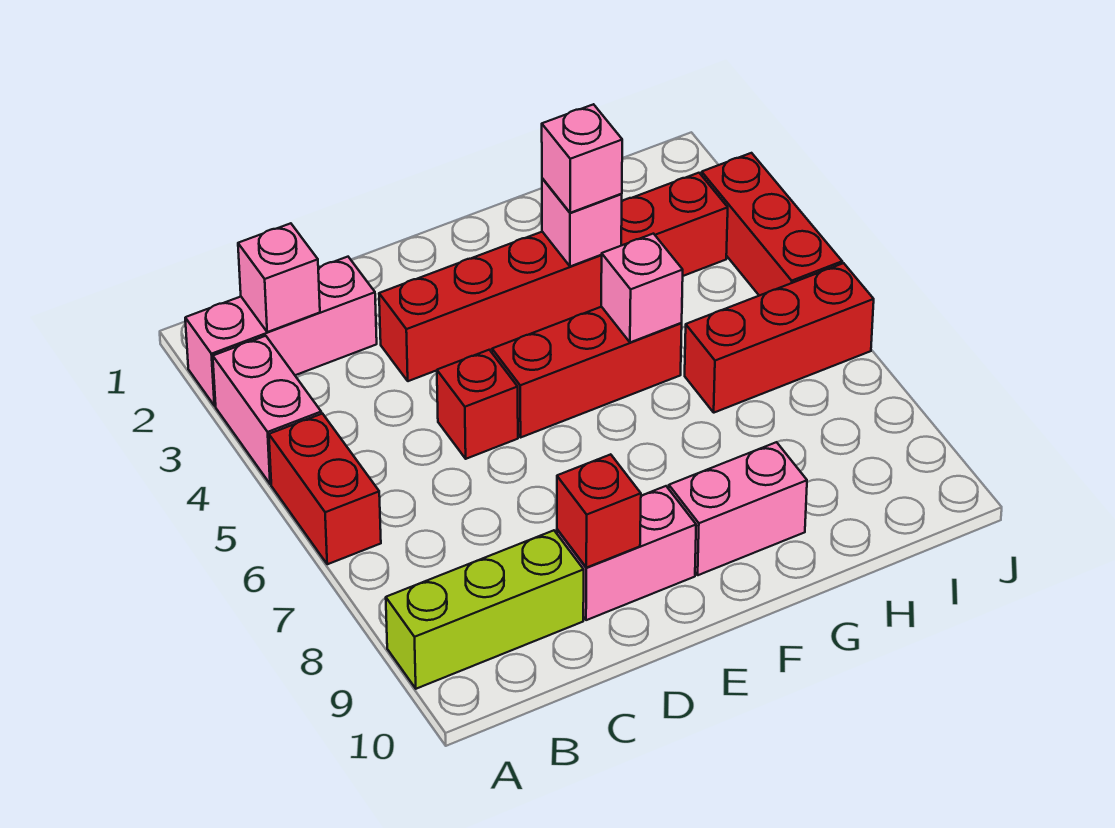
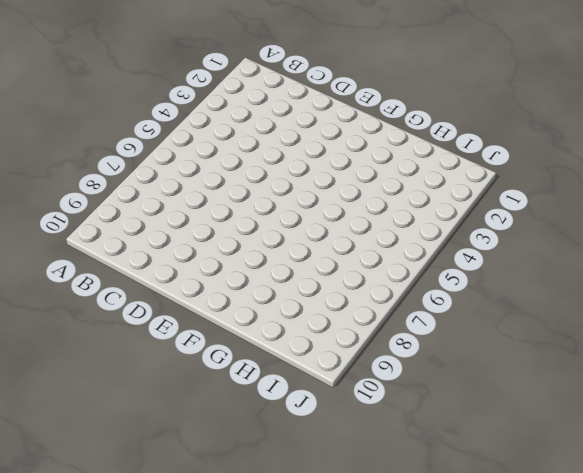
none -> pink 1x3 brick [185,257,377,406]
none -> pink 1x2 brick [213,336,321,484]
none -> red 1x2 brick [269,414,381,564]

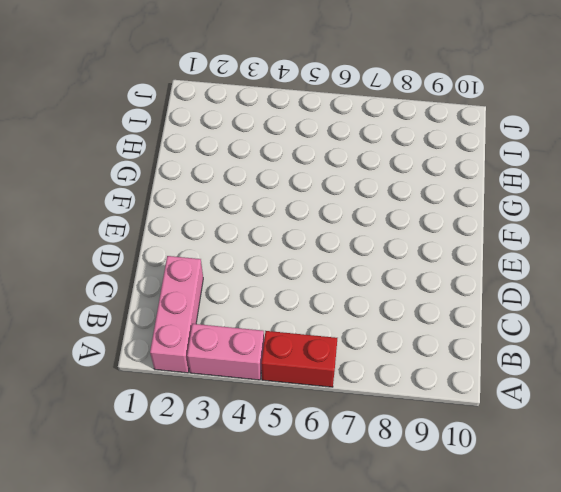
none -> lime 1x3 brick [386,530,584,689]
none -> red 1x6 brick [379,173,728,381]
none -> red 1x1 brick [437,350,518,459]

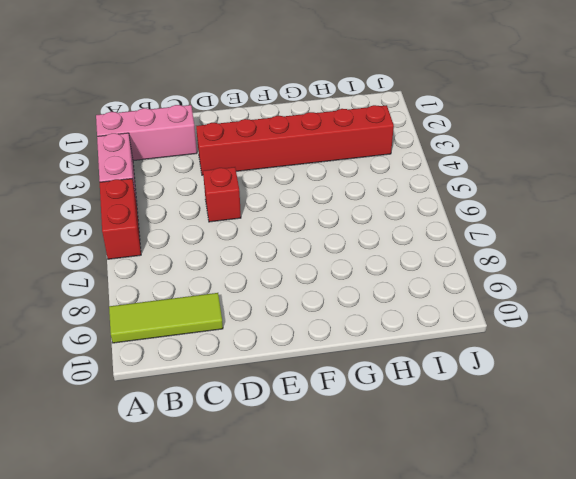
lime 1x3 tile [109,293,223,343] -> lime 1x3 brick [386,530,584,689]
none -> pink 1x2 brick [557,486,696,620]
none -> red 1x3 brick [492,307,682,437]
none -> pink 1x2 brick [669,442,807,575]

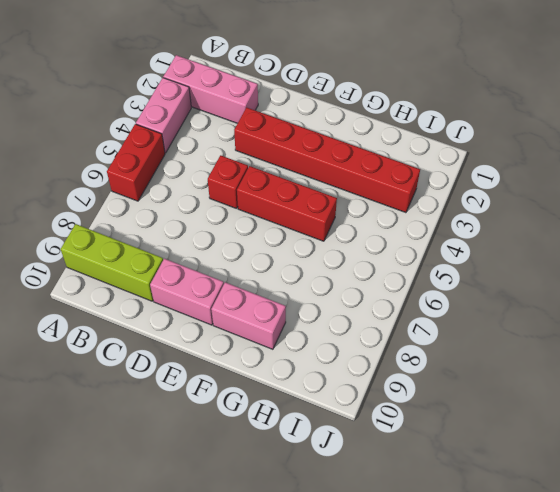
none -> red 1x3 brick [685,263,874,413]
none -> red 1x3 brick [702,153,842,296]
none -> pink 1x1 brick [238,223,320,332]

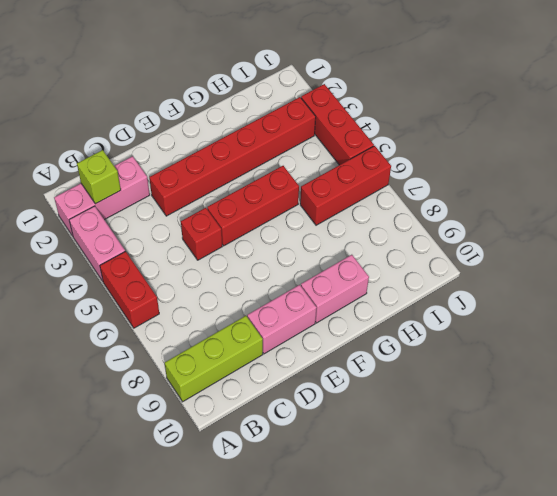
lime 1x1 brick [77,150,121,204] -> pink 1x1 brick [238,223,320,332]
none -> red 1x1 brick [557,454,641,568]
none -> pink 1x1 brick [542,178,622,266]
none -> pink 1x1 brick [601,234,683,342]

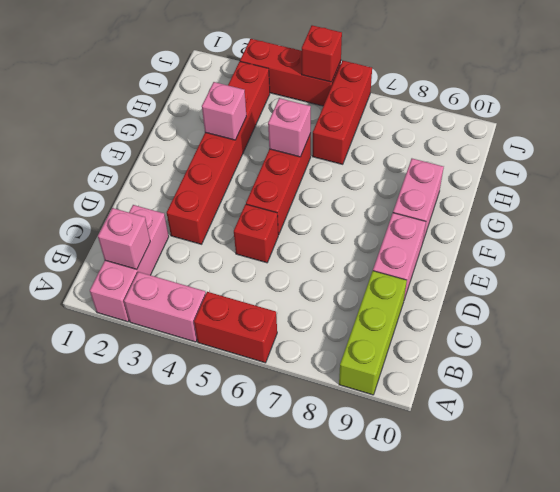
red 1x1 brick [302,25,342,82] -> red 1x1 brick moved to [557,454,641,568]
none -> pink 1x1 brick [542,104,622,213]

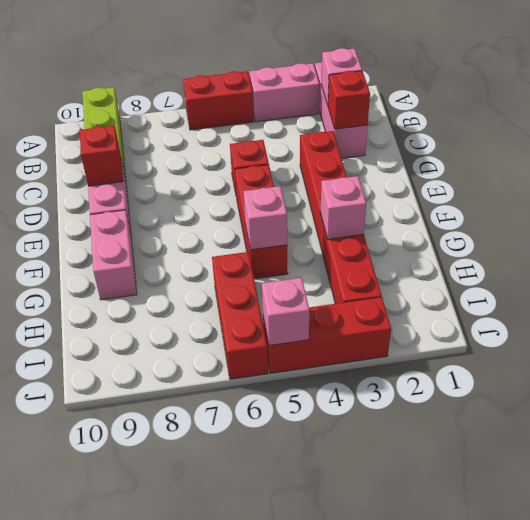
red 1x1 brick [328,71,370,129] -> none
pink 1x1 brick [262,278,309,346] -> pink 1x1 brick moved to [542,104,622,213]

